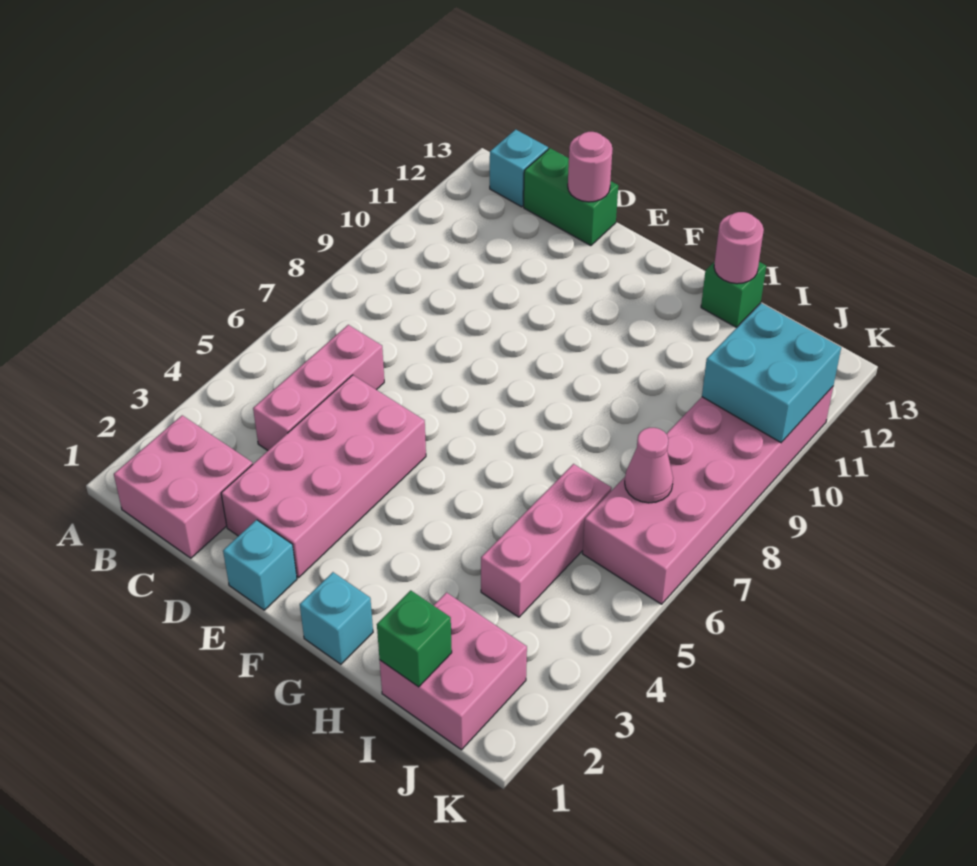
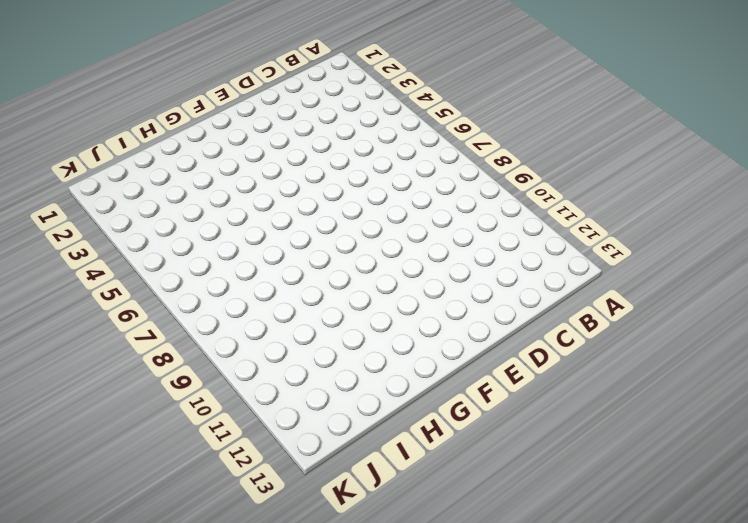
none -> pink 2x2 brick [114,415,253,558]
none -> cyan 1x1 brick [490,129,548,207]
none -> pink 1x3 brick [253,325,384,450]

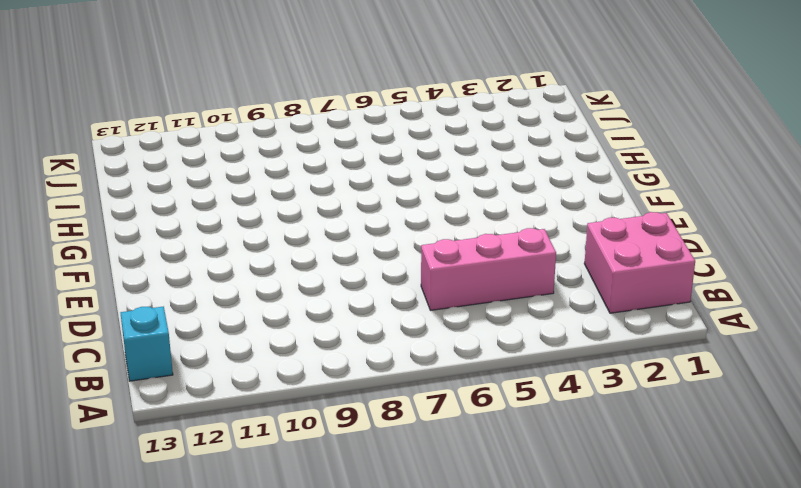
none -> green 1x2 brick [524,148,618,246]
none -> pink 2x4 brick [221,375,426,578]
none -> cyan 1x1 brick [223,520,297,610]

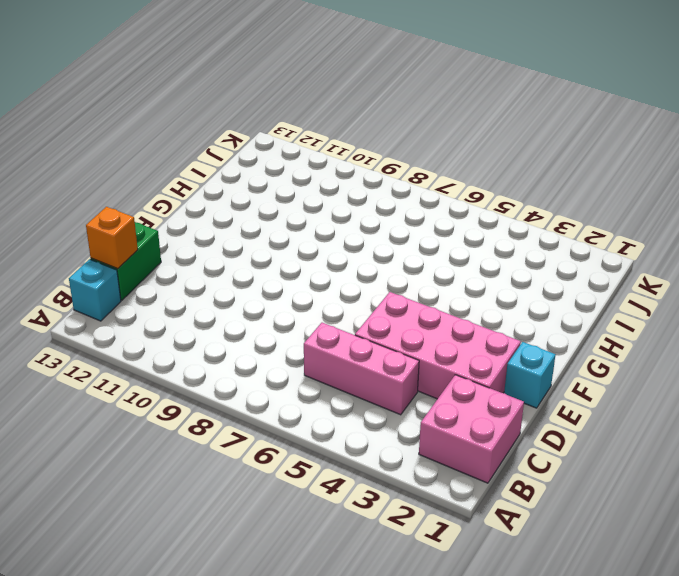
orange 1x1 brick [86,207,138,269] -> none
none -> cyan 1x1 brick [300,572,373,664]
none -> green 1x1 brick [701,261,766,327]
none -> pink 2x2 brick [380,593,527,750]

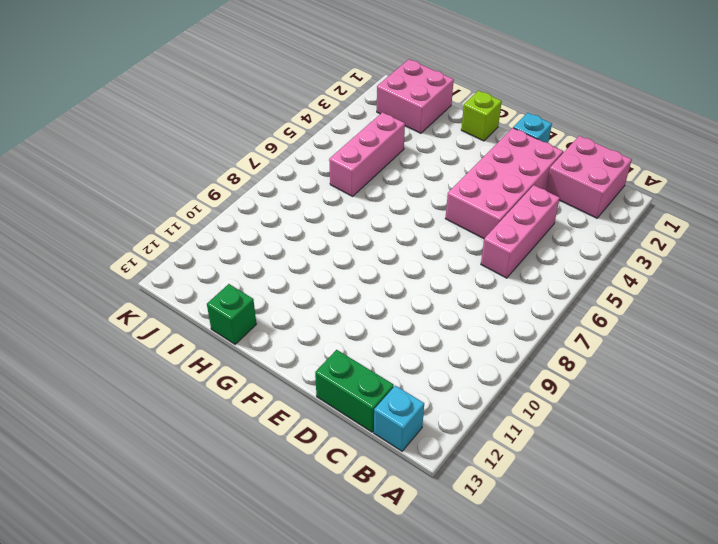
lime 1x1 brick [461,90,502,141] -> cyan 1x1 brick [300,572,373,664]
none -> pink 2x6 brick [582,387,833,604]
none -> pink 1x1 round brick [568,132,612,202]
none -> pink 1x1 round brick [714,212,764,284]

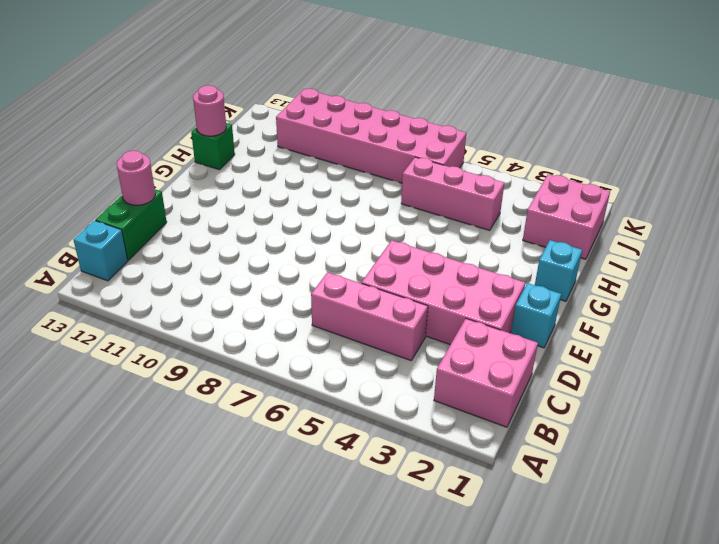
none -> green 1x1 brick [377,590,452,687]
none -> pink 1x1 cone [625,428,673,503]
none -> cyan 2x2 brick [702,303,841,442]

